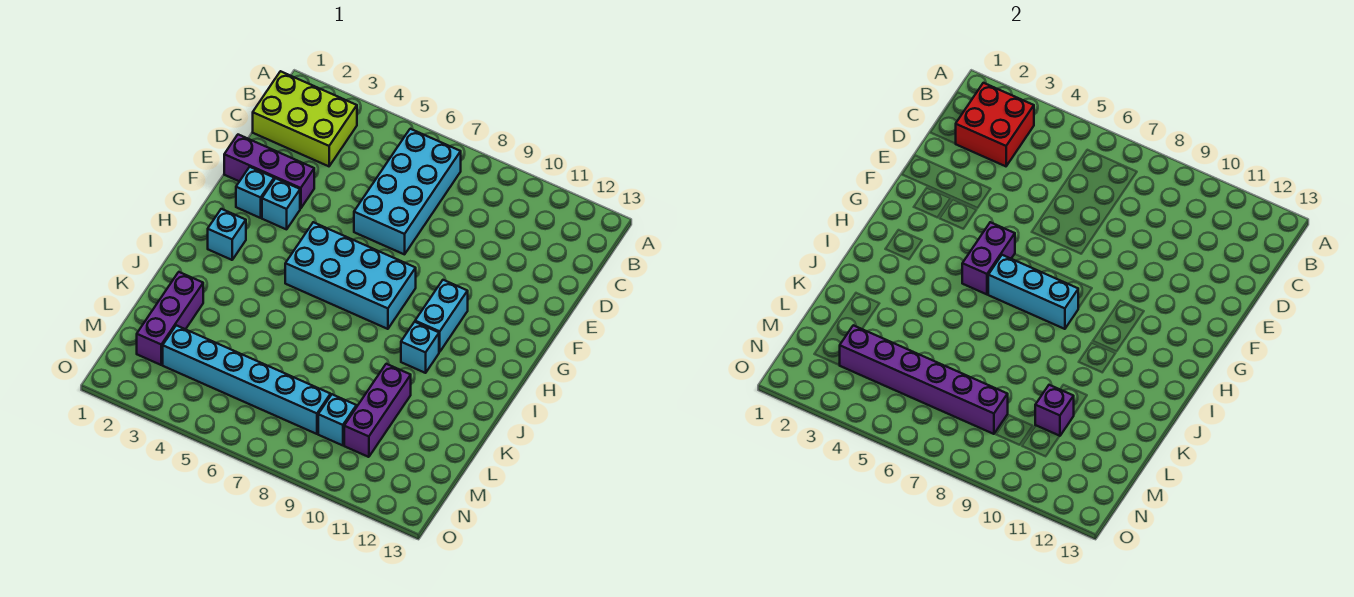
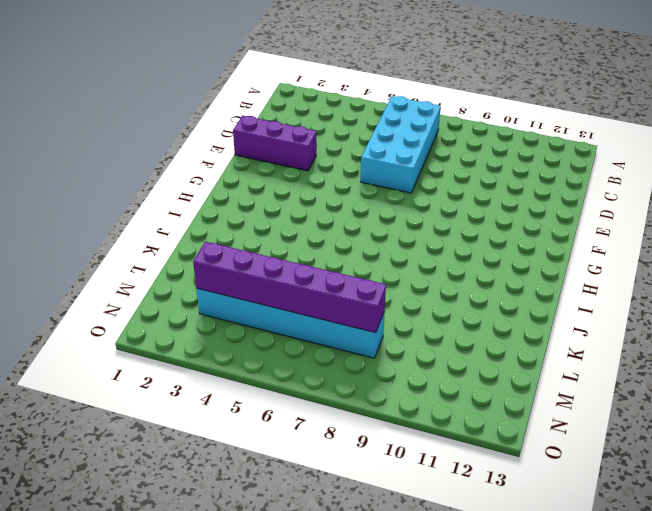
none -> lime 2x3 brick [253,71,357,166]
none -> cyan 1x1 brick [236,167,274,218]
none -> cyan 1x1 brick [262,178,300,229]

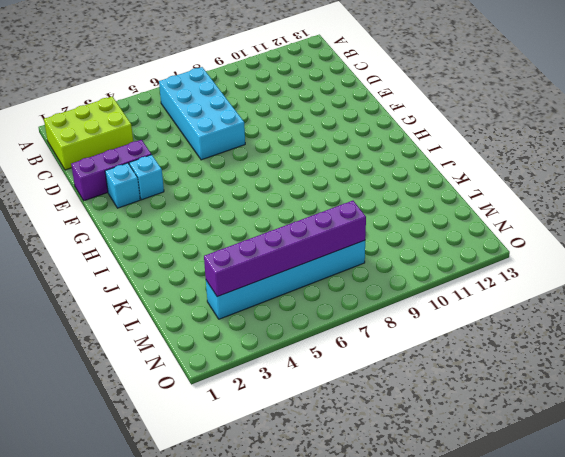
none -> cyan 2x4 brick [285,222,416,329]
none -> cyan 1x2 brick [415,280,468,352]
none -> cyan 1x1 brick [208,209,246,260]

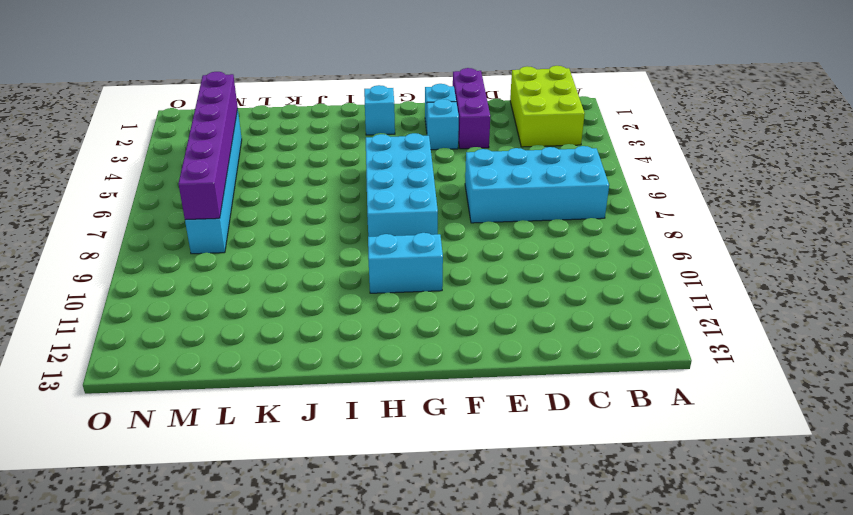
none -> cyan 1x1 brick [401,322,439,373]
none -> purple 1x3 brick [137,272,203,365]
none -> purple 1x3 brick [344,364,411,457]

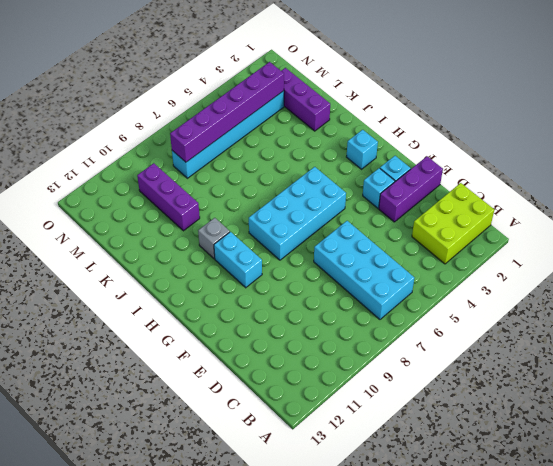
grey 1x1 brick [198,218,230,259] -> cyan 1x1 brick [401,322,439,373]
none -> cyan 1x1 brick [318,394,356,445]
none -> red 2x2 brick [956,83,1034,166]
none -> purple 1x2 brick [962,222,1015,294]

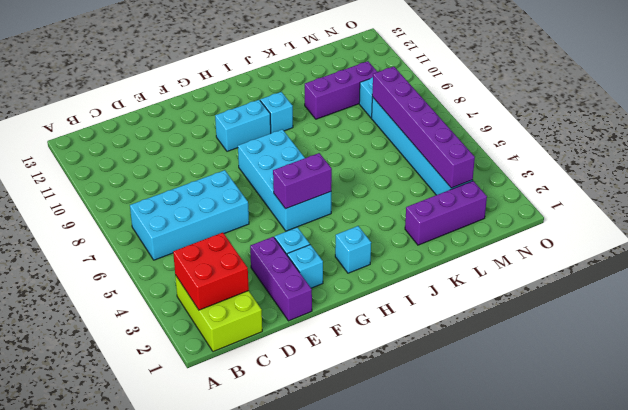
none -> cyan 1x3 brick [988,255,1078,329]
none -> purple 1x1 brick [1035,385,1074,436]

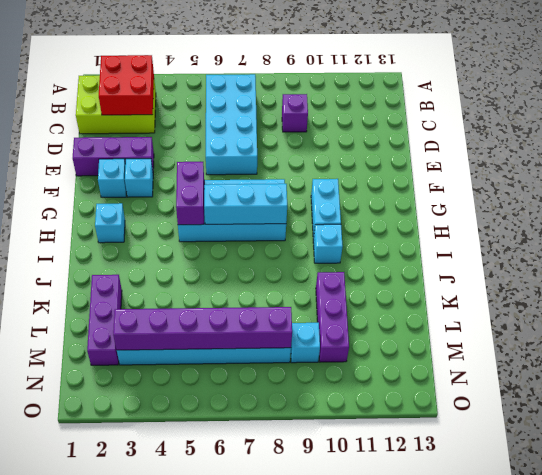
purple 1x1 brick [282,94,308,132] -> purple 1x1 brick moved to [1035,385,1074,436]

